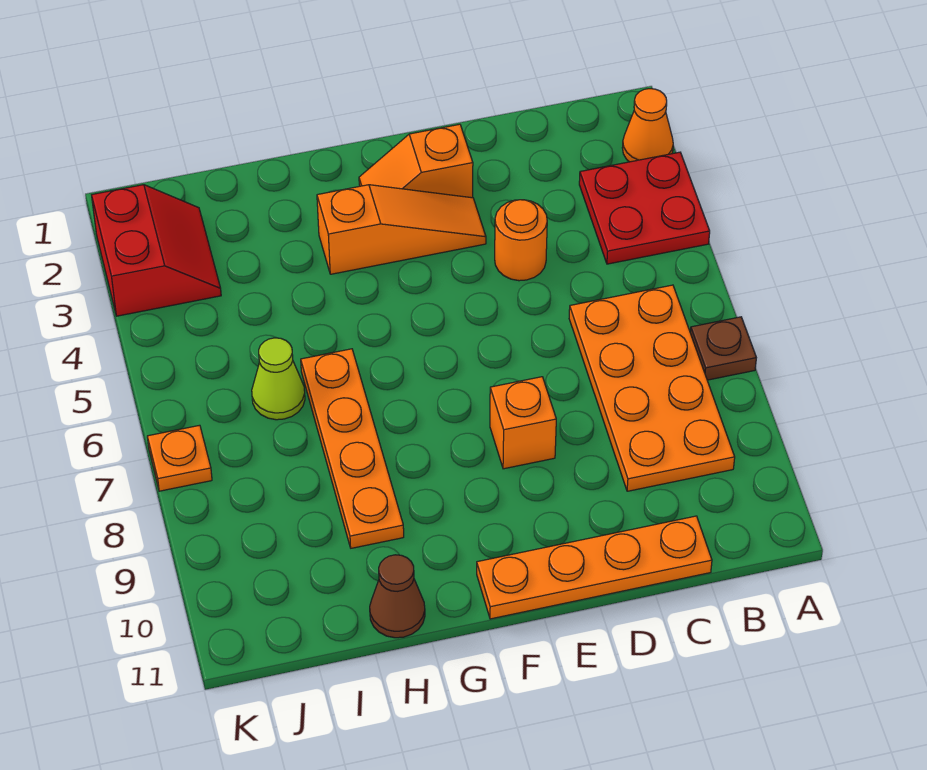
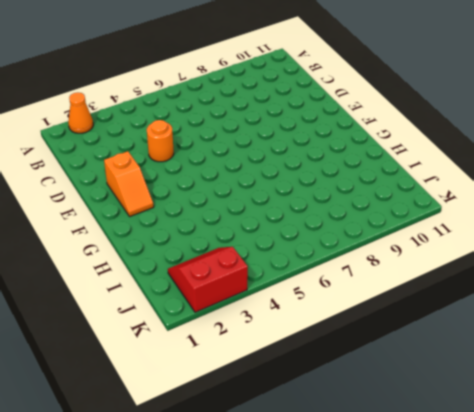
none -> red 2x2 plate [579,152,710,264]
none -> brown 1x1 plate [690,317,756,380]
none -> orange 2x4 plate [569,285,735,491]

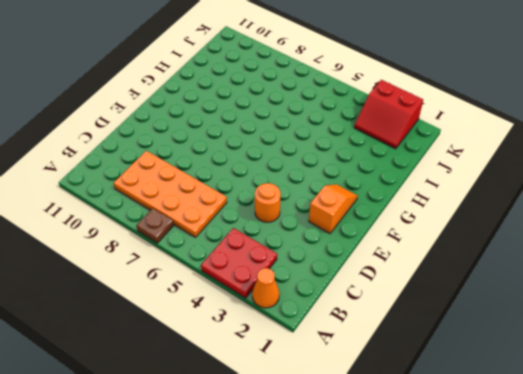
none -> orange 1x4 plate [477,516,712,619]
none -> orange 1x3 slope [317,185,486,274]
none -> orange 1x1 brick [490,377,556,469]

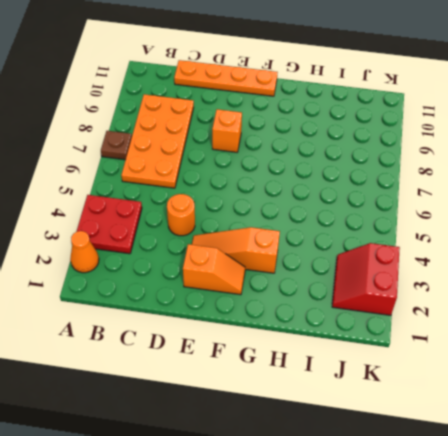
none -> orange 1x4 plate [301,349,404,548]
none -> brown 1x1 cone [370,555,425,638]
none -> lime 1x1 cone [252,338,305,420]

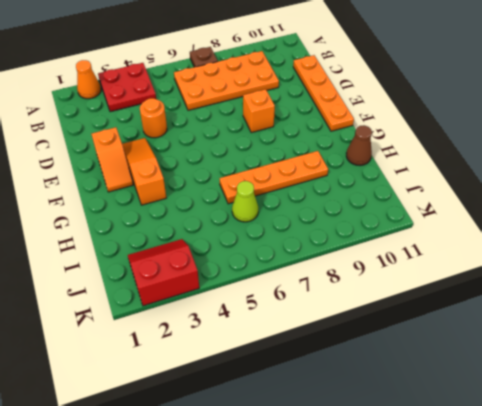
none -> orange 1x1 plate [147,425,212,491]

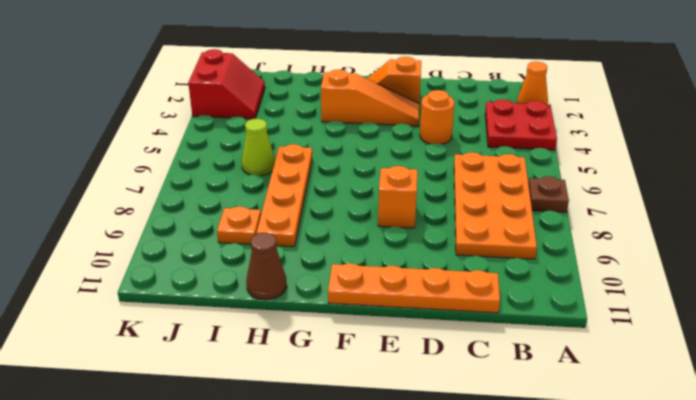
orange 1x1 plate [217,206,261,244] -> orange 1x1 plate moved to [147,425,212,491]

